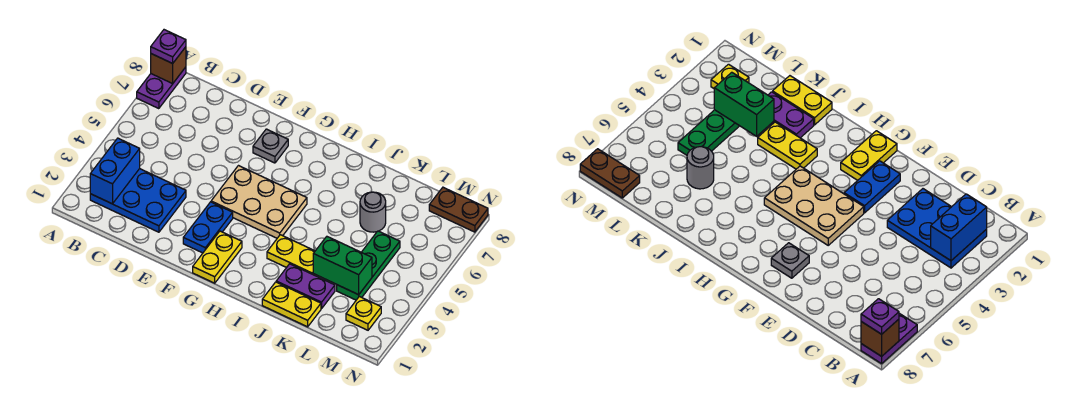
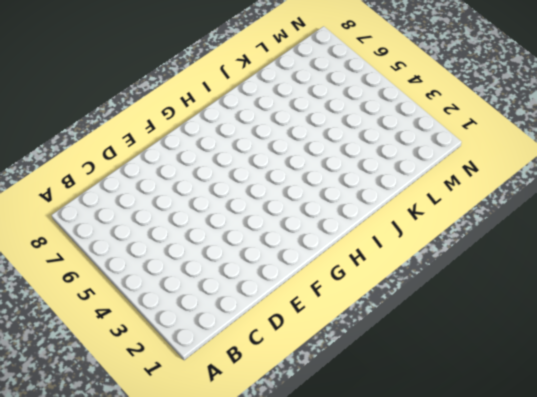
none -> purple 1x2 plate [137,67,186,109]
none -> blue 2x3 plate [90,169,186,232]
none -> blue 1x2 plate [183,202,233,253]

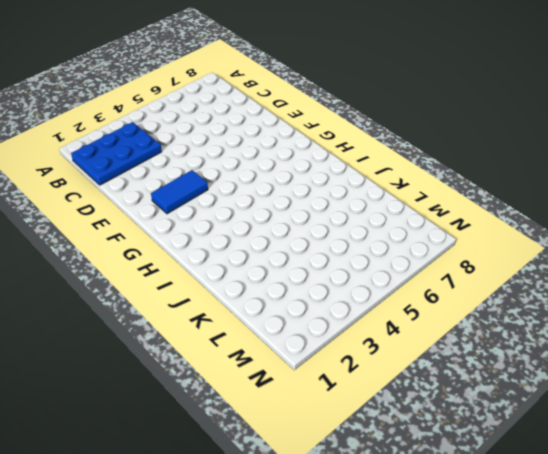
blue 2x3 plate [71,122,162,185] -> blue 2x3 plate turned to [90,169,186,232]
blue 1x2 tile [151,170,208,214] -> blue 1x2 plate [183,202,233,253]
none -> purple 1x2 plate [137,67,186,109]
none -> tan 2x3 plate [211,166,307,238]
none -> grey 1x1 plate [253,129,288,163]

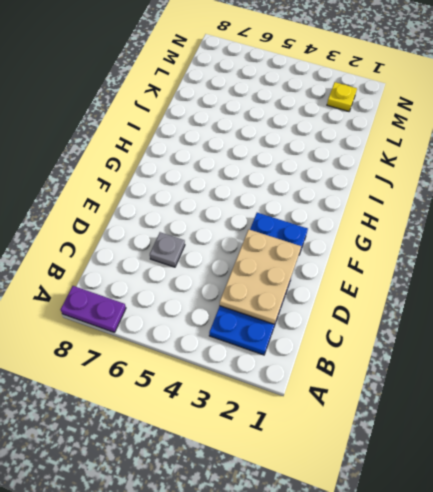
tan 2x3 plate [220,230,301,324] -> tan 2x3 plate moved to [211,166,307,238]
grey 1x1 plate [150,232,185,267] -> grey 1x1 plate moved to [253,129,288,163]
none -> yellow 1x2 plate [193,231,242,283]
none -> yellow 1x2 plate [267,235,316,276]
none -> yellow 1x2 plate [262,282,321,327]

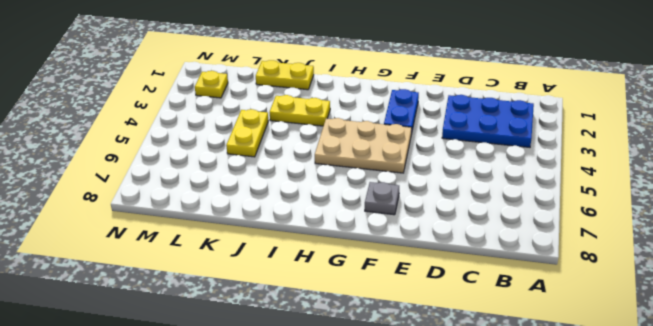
yellow 1x2 plate [226,109,268,157] -> yellow 1x2 plate moved to [193,231,242,283]
none -> purple 1x2 plate [137,67,186,109]
none -> purple 1x2 plate [276,264,335,309]
none -> grey 1x1 round brick [360,192,386,232]

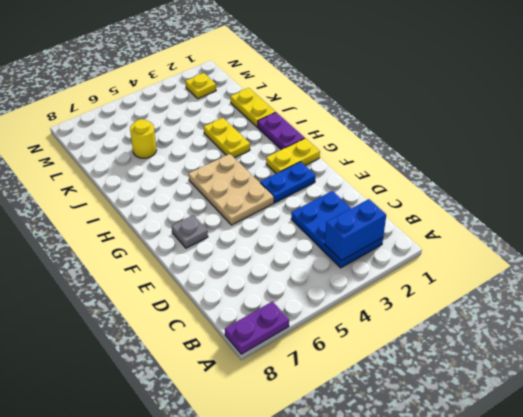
purple 1x2 plate [258,112,305,150] -> purple 1x2 plate moved to [276,264,335,309]
yellow 1x1 round brick [130,119,157,158] -> grey 1x1 round brick [360,192,386,232]
none -> green 1x3 plate [337,231,400,300]
none -> brown 1x2 plate [429,187,488,232]
none -> brown 1x1 brick [151,47,186,83]

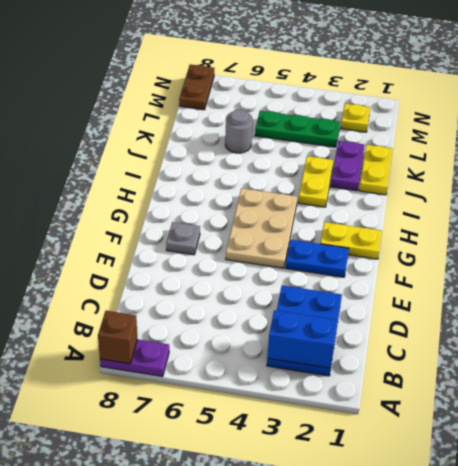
none -> green 1x2 brick [313,237,372,295]
none -> purple 1x1 plate [151,30,186,63]

